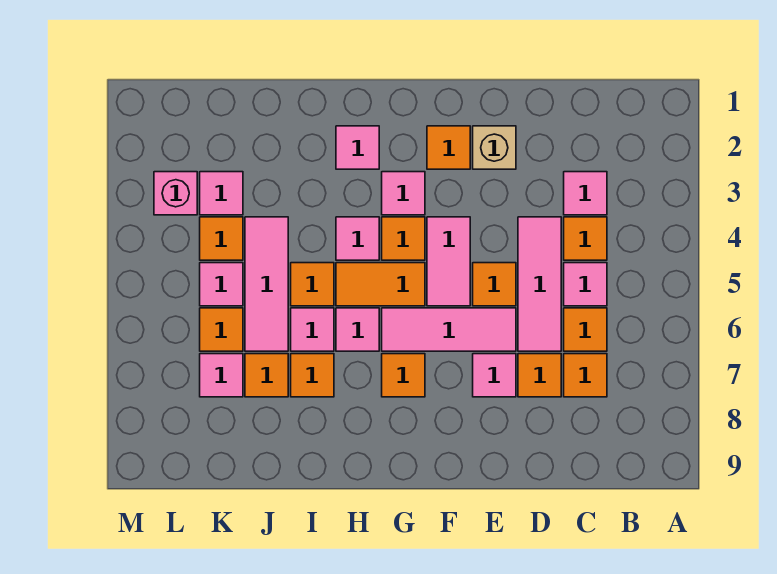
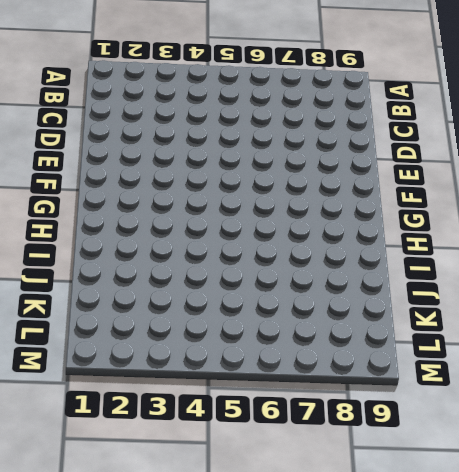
none -> pink 1x1 tile [564,172,607,215]
none -> orange 1x1 tile [564,217,607,260]
none -> pink 1x1 tile [564,263,607,306]
none -> orange 1x1 tile [564,308,607,351]

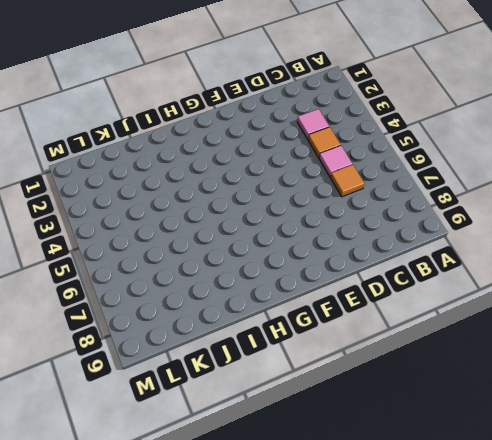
none -> orange 1x1 tile [564,354,607,397]
none -> pink 1x3 tile [518,217,561,351]
none -> orange 1x1 tile [518,354,561,397]
none -> tan 1x1 brick [473,126,516,169]

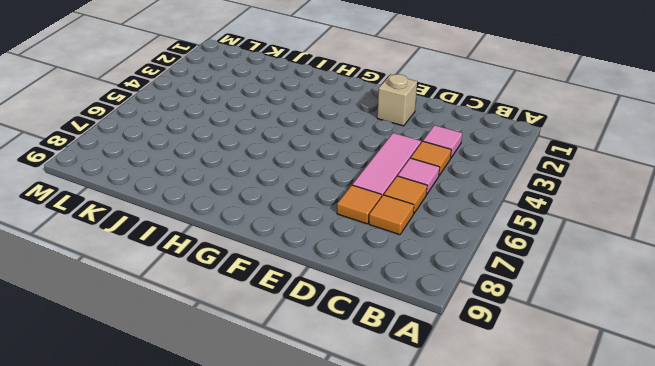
none -> orange 1x1 tile [473,263,516,306]
none -> pink 1x3 tile [382,308,516,351]
none -> pink 1x1 tile [473,354,516,397]
none -> orange 1x1 tile [427,126,470,169]

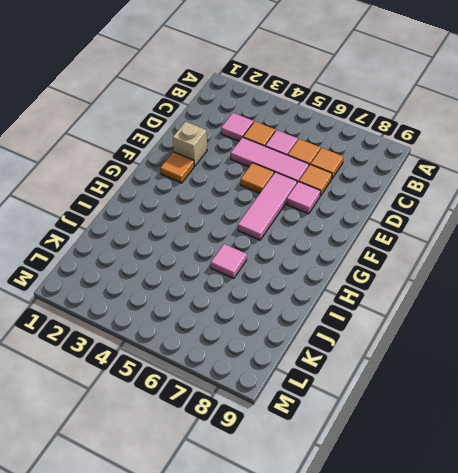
none -> pink 1x2 tile [427,217,470,306]
none -> pink 1x1 tile [382,172,425,215]
none -> orange 1x1 tile [382,217,425,260]
none -> orange 1x2 tile [336,263,425,306]

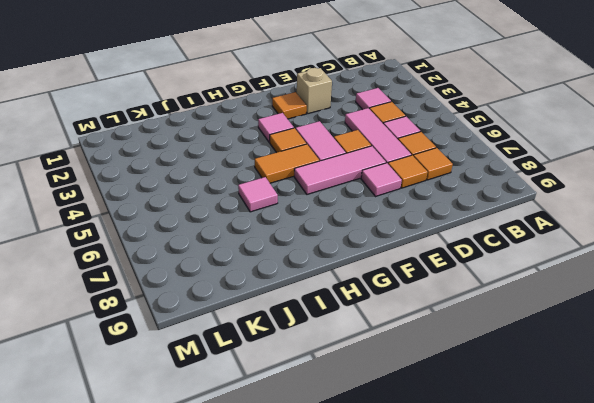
none -> orange 1x1 tile [382,354,425,397]
none -> pink 1x1 tile [336,126,379,169]
none -> pink 1x1 tile [336,217,379,260]
none -> pink 1x1 tile [336,308,379,351]

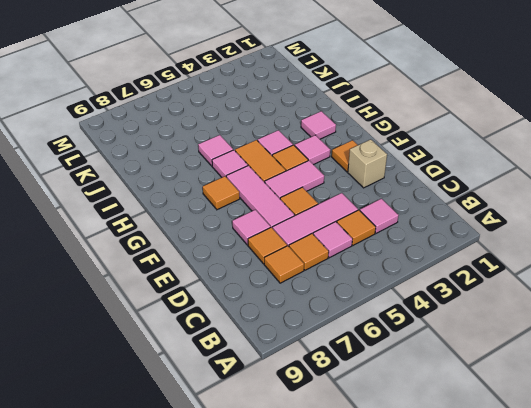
none -> orange 1x1 tile [291,263,334,306]
none -> orange 1x1 tile [291,354,334,397]
none -> pink 1x3 tile [245,217,288,351]
none -> orange 1x1 tile [245,354,288,397]

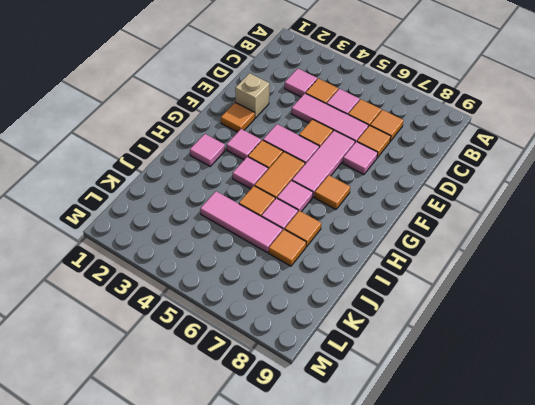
none -> pink 1x1 tile [200,172,243,215]
none -> orange 1x1 tile [200,217,243,260]
none -> pink 1x1 tile [200,263,243,306]
none -> orange 1x1 tile [200,308,243,351]

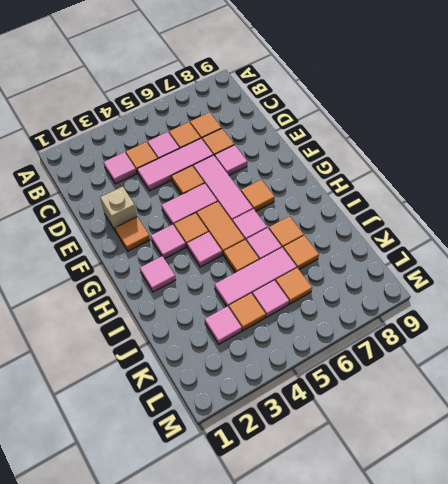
none -> pink 1x1 tile [200,354,243,397]
none -> pink 1x1 brick [154,172,197,215]

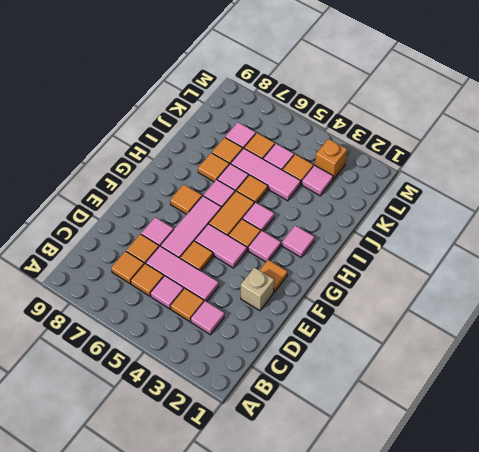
orange 1x1 brick [315,139,347,180] -> pink 1x1 brick [154,172,197,215]

